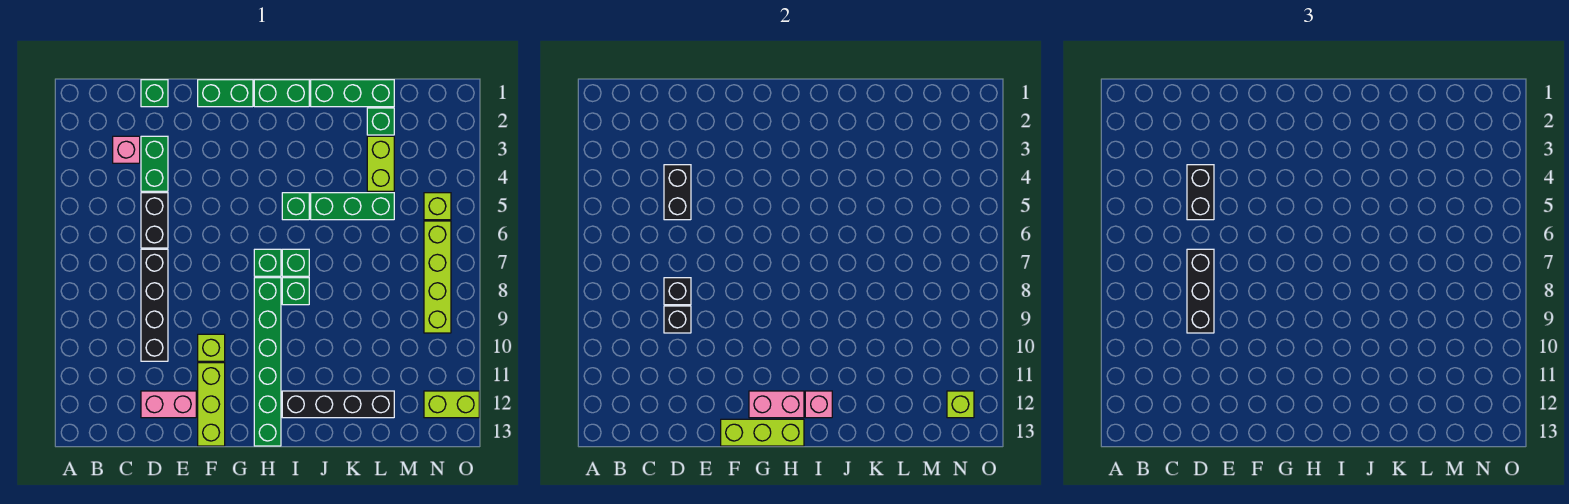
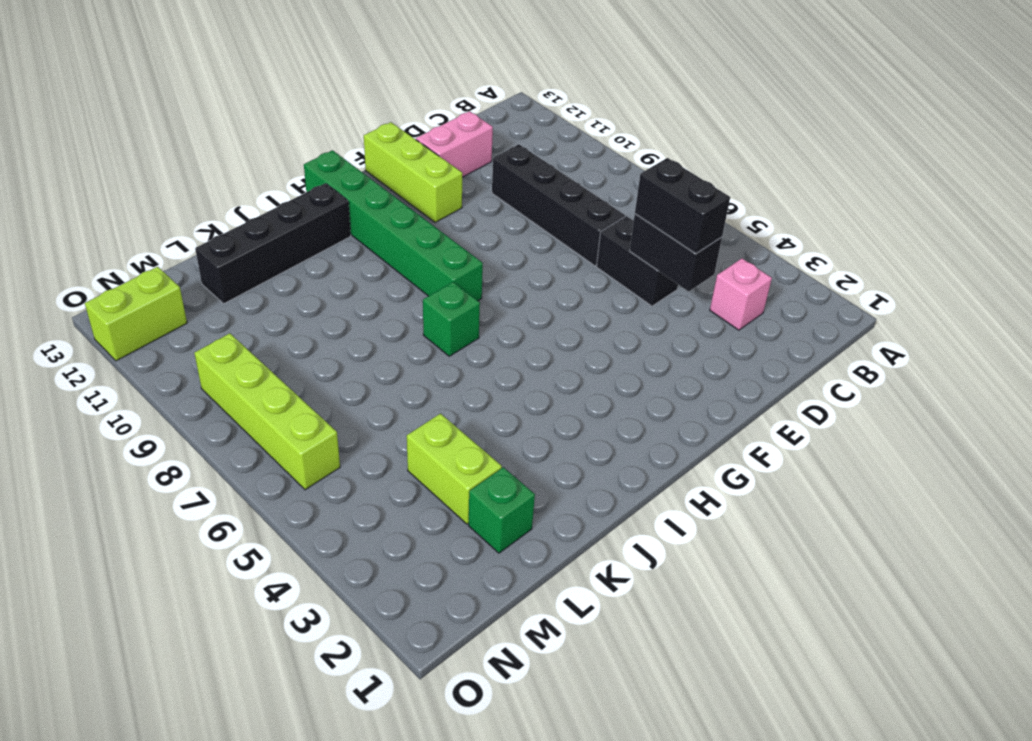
none -> green 1x1 brick [141,80,168,107]
none -> green 1x2 brick [141,136,168,191]
none -> green 1x2 brick [198,80,253,107]
none -> lime 1x1 brick [198,334,225,361]

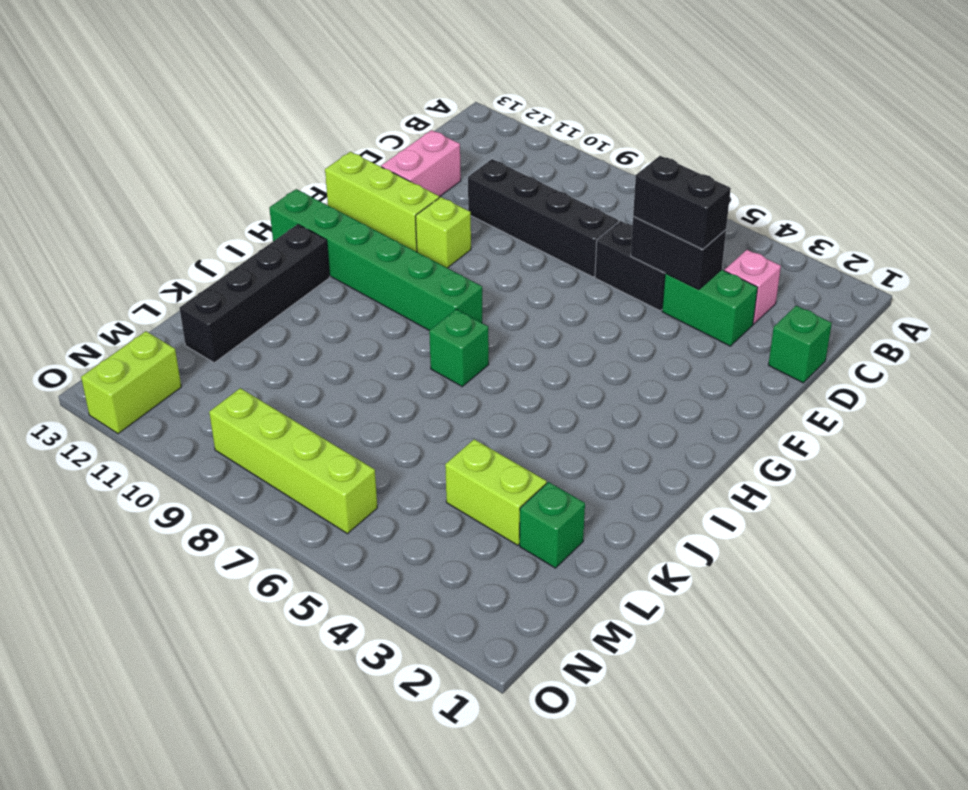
none -> green 1x2 brick [198,80,253,107]
none -> green 1x2 brick [254,80,309,107]
none -> green 1x1 brick [254,249,281,276]
none -> green 1x1 brick [282,193,309,220]

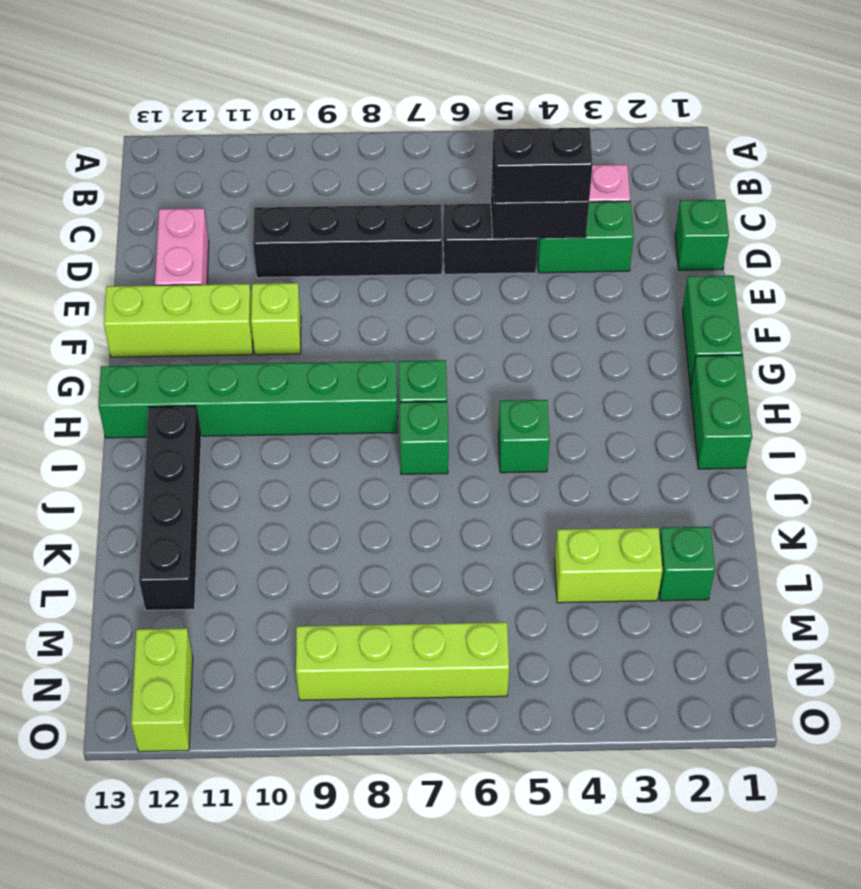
none -> green 1x1 brick [282,278,309,305]
none -> green 1x3 brick [311,80,394,107]
none -> green 1x3 brick [311,193,394,220]
none -> lime 1x1 brick [424,193,451,220]

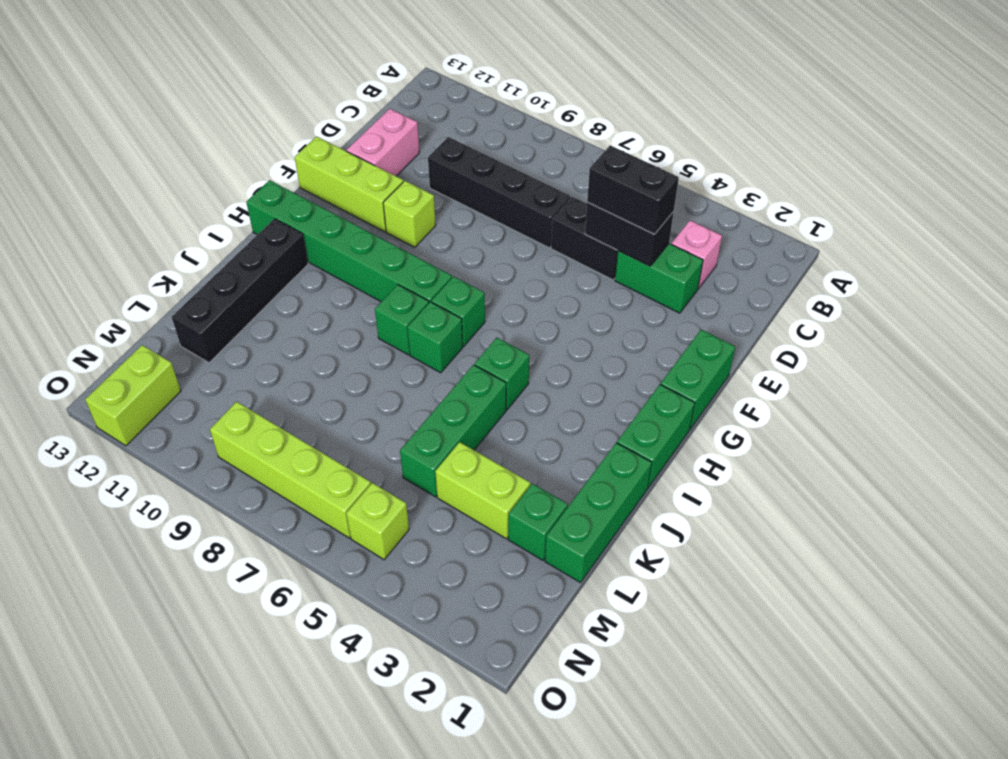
none -> green 1x1 brick [141,80,168,107]
none -> black 1x1 brick [664,278,691,305]
none -> black 1x1 brick [664,306,691,333]
none -> lime 1x3 brick [721,419,804,446]

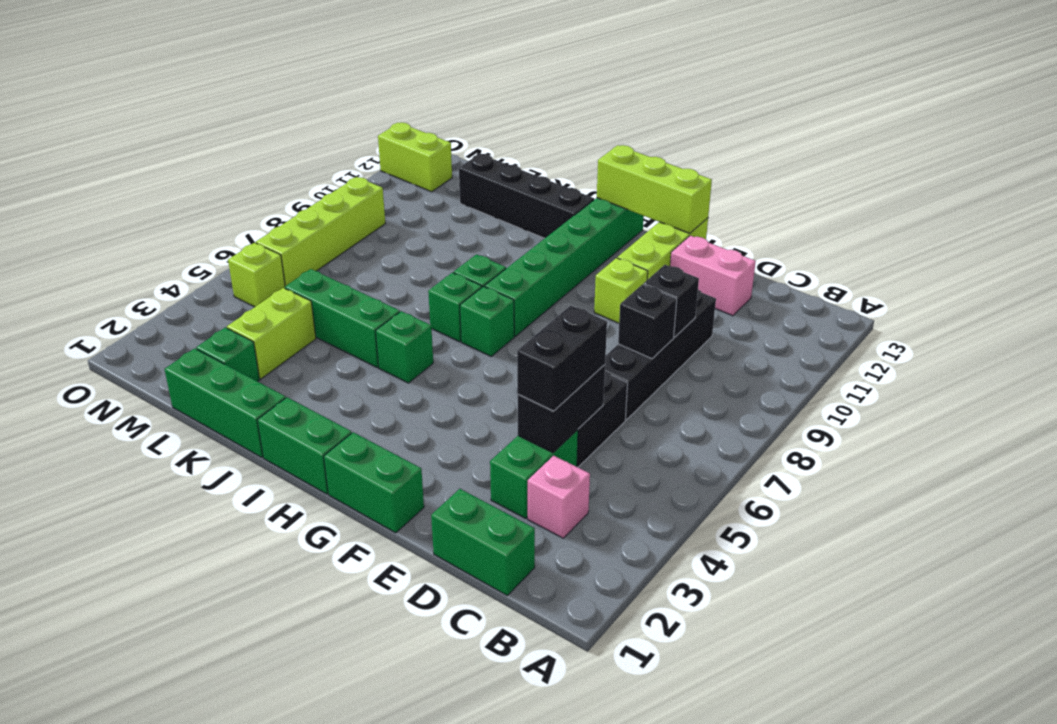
green 1x2 brick [431,489,535,595] -> green 1x1 brick [141,80,168,107]
none -> pink 1x2 brick [749,391,804,418]
none -> pink 1x1 brick [805,391,832,418]
none -> lime 1x1 brick [947,391,974,418]
none -> black 1x3 brick [1187,249,1214,333]

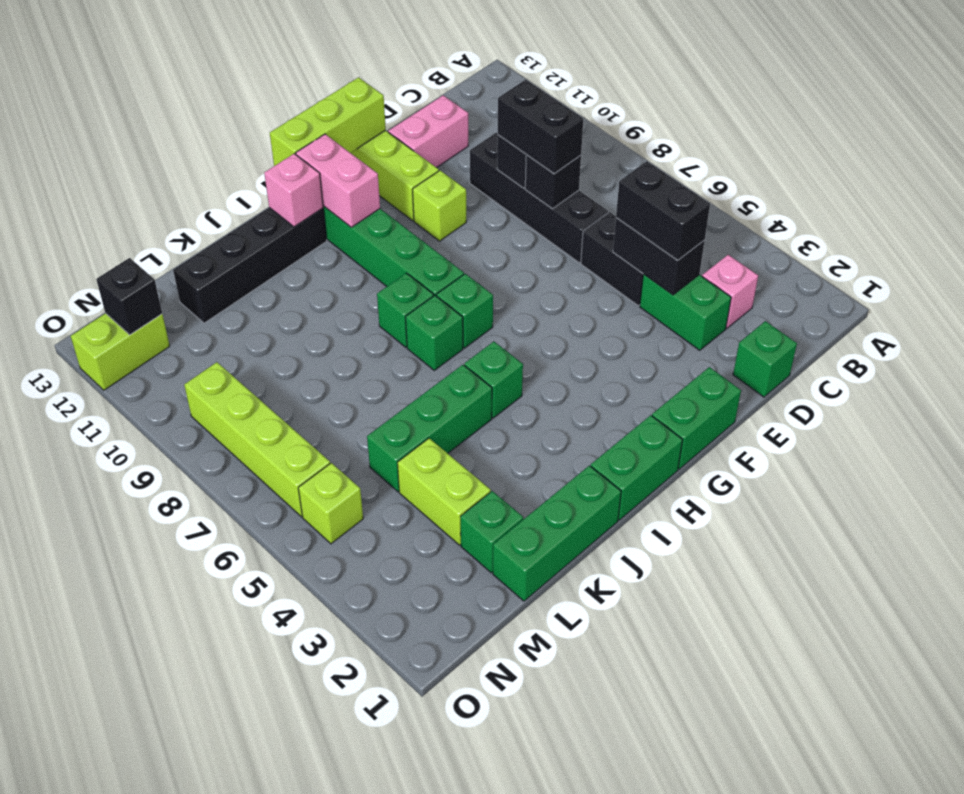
black 1x2 brick [498,80,583,174] -> black 1x3 brick [1187,249,1214,333]
pink 1x2 brick [296,134,380,227] -> pink 1x2 brick turned to [749,391,804,418]
black 1x1 brick [96,258,162,335] -> lime 1x1 brick [947,391,974,418]

